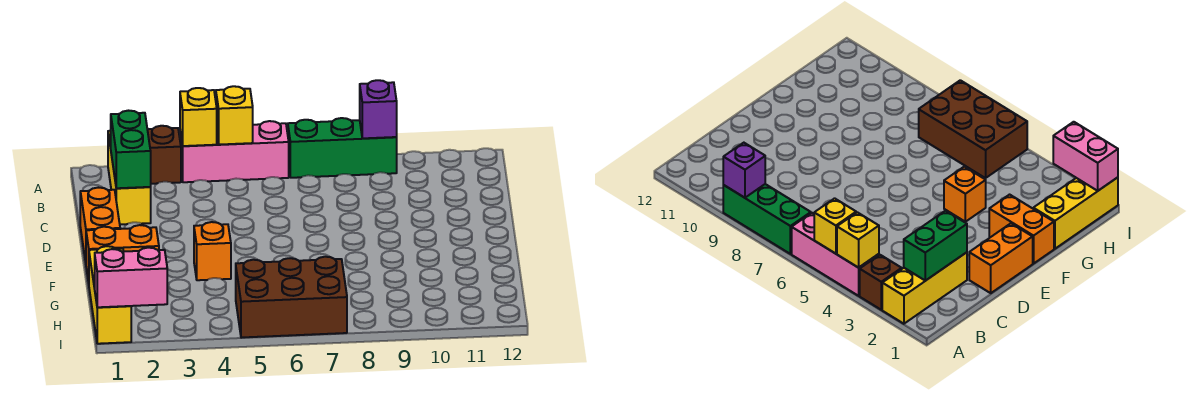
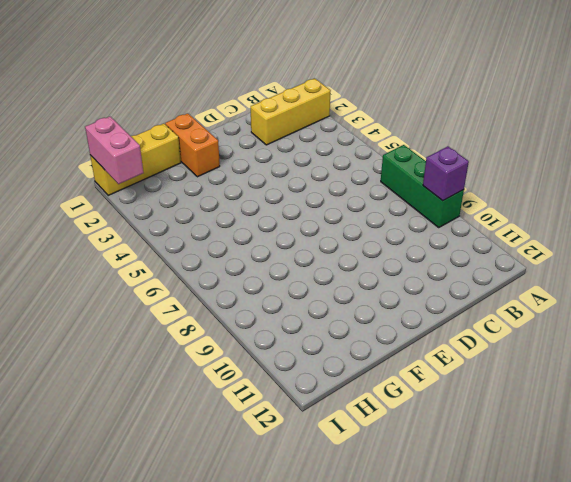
none -> brown 1x1 brick [147,126,181,184]
none -> pink 1x3 brick [180,121,289,182]
none -> orange 1x2 brick [80,188,120,262]

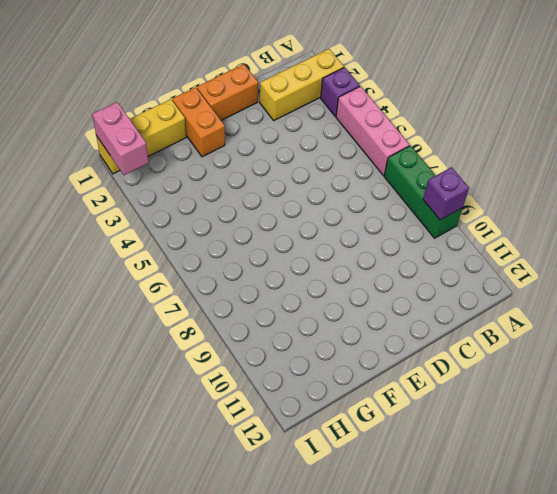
purple 1x1 brick [321,67,360,116] -> brown 1x1 brick [147,126,181,184]
none -> orange 1x1 brick [194,222,231,280]
none -> brown 2x3 brick [236,257,347,338]
none -> yellow 1x1 brick [180,88,217,146]

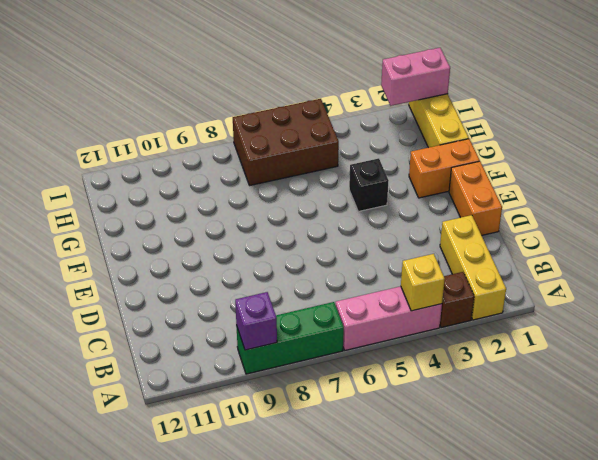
black 1x1 brick [349,158,389,212] -> orange 1x1 brick [194,222,231,280]
none -> yellow 1x1 brick [216,86,253,145]
none -> green 1x2 brick [111,111,151,188]

